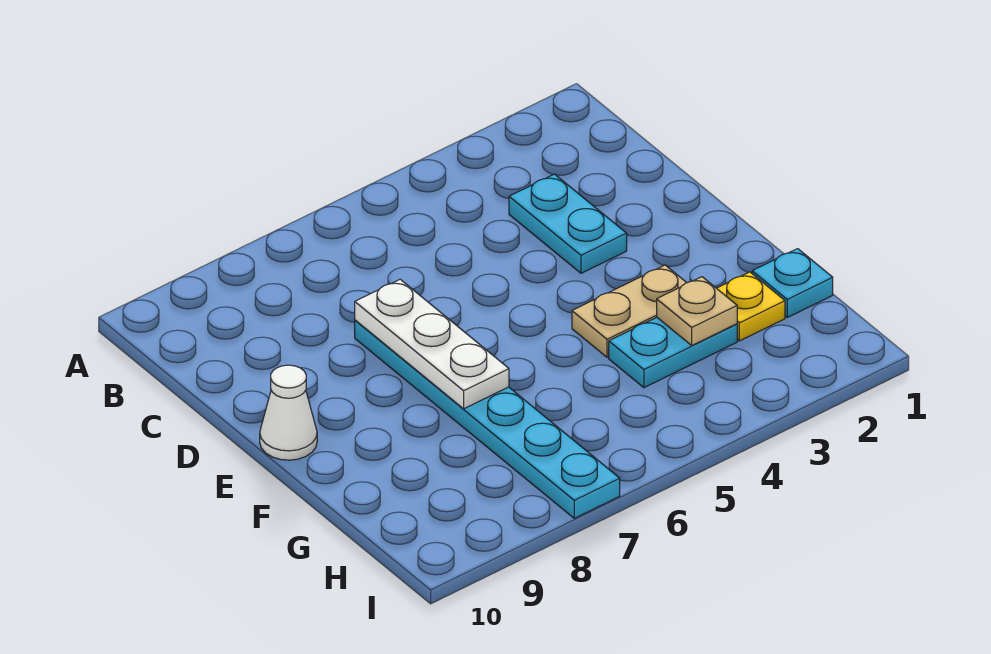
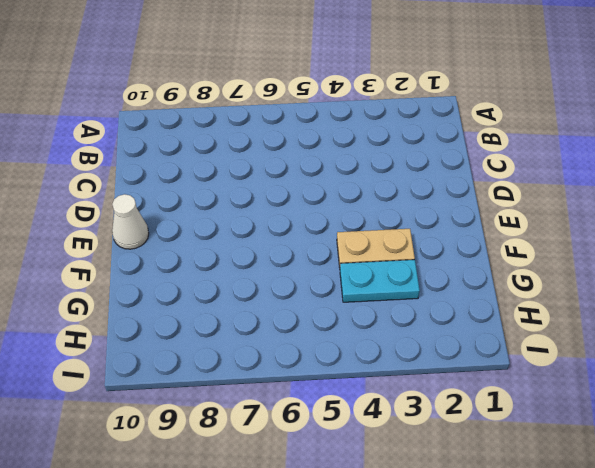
none -> cyan 1x2 plate [509,174,627,273]
none -> cyan 1x6 plate [355,320,620,518]

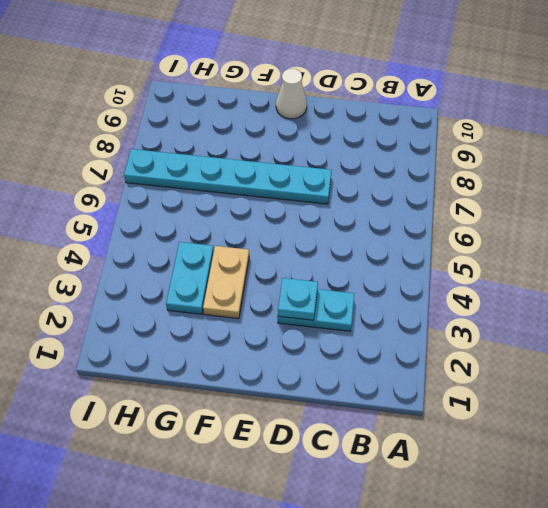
cyan 1x1 plate [278,278,318,320] -> cyan 1x1 plate moved to [752,249,833,317]
none -> yellow 1x1 plate [717,272,785,341]
none -> white 1x3 plate [355,279,509,409]

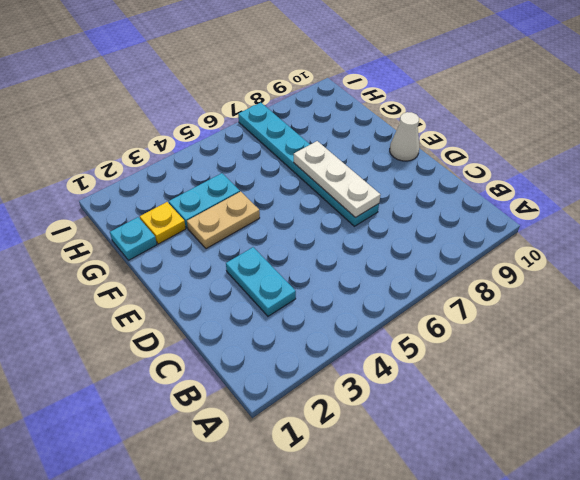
none -> tan 1x1 plate [657,277,737,345]

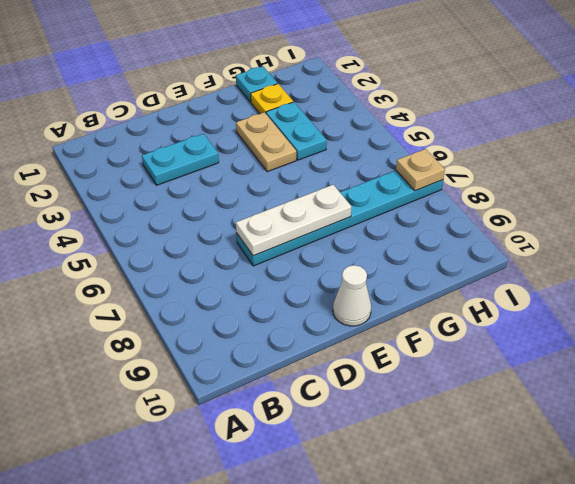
tan 1x1 plate [396,149,445,191] -> tan 1x1 plate moved to [657,277,737,345]

